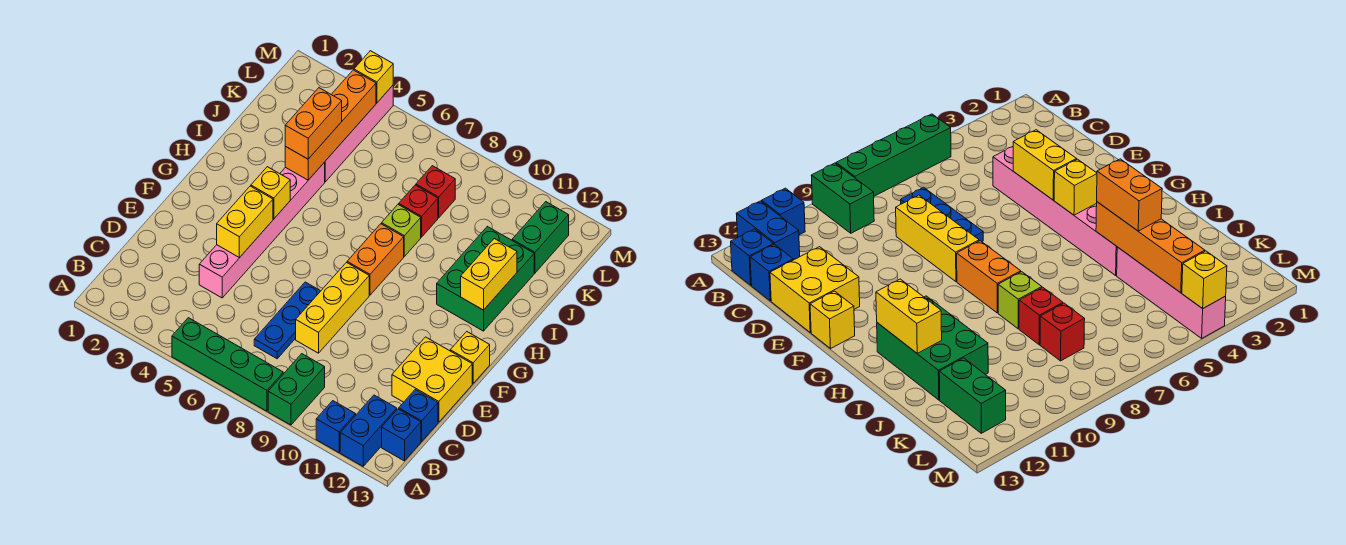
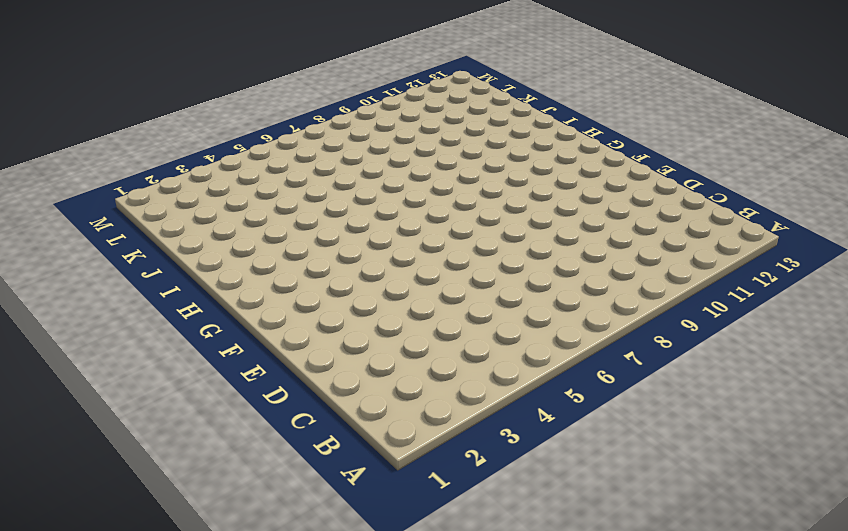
none -> green 1x4 brick [172,318,283,411]
none -> green 1x2 brick [268,354,325,425]
none -> blue 1x1 brick [316,401,356,453]

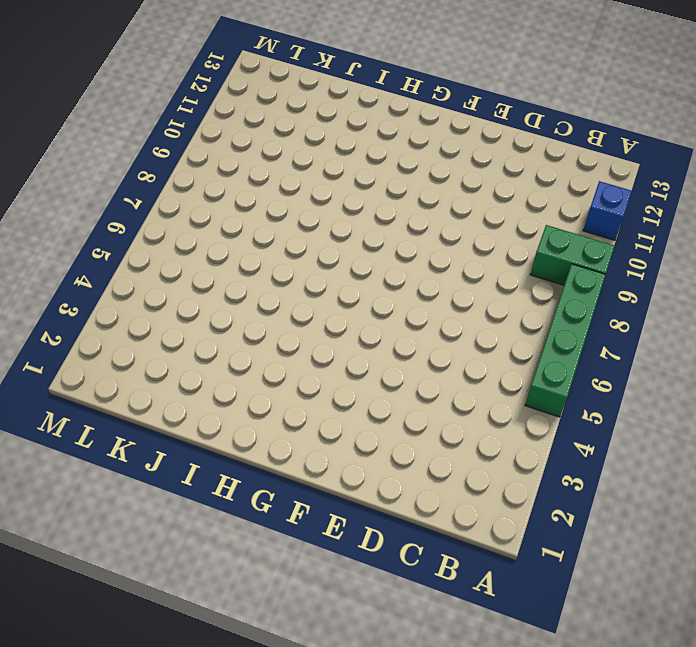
none -> blue 1x2 brick [340,395,397,466]
none -> blue 1x1 brick [382,409,421,461]
none -> blue 1x3 plate [254,282,320,359]

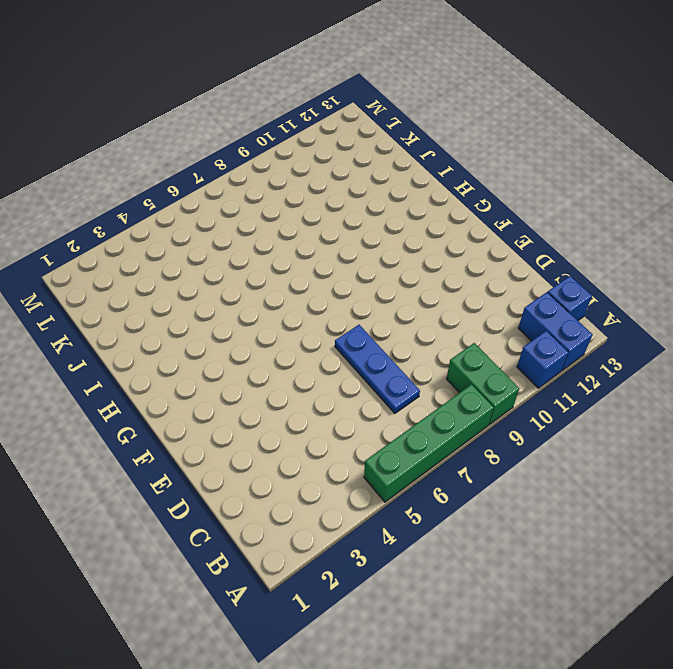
none -> blue 1x1 brick [399,390,438,441]
none -> pink 1x6 brick [199,162,325,298]
none -> yellow 1x3 brick [296,263,369,353]

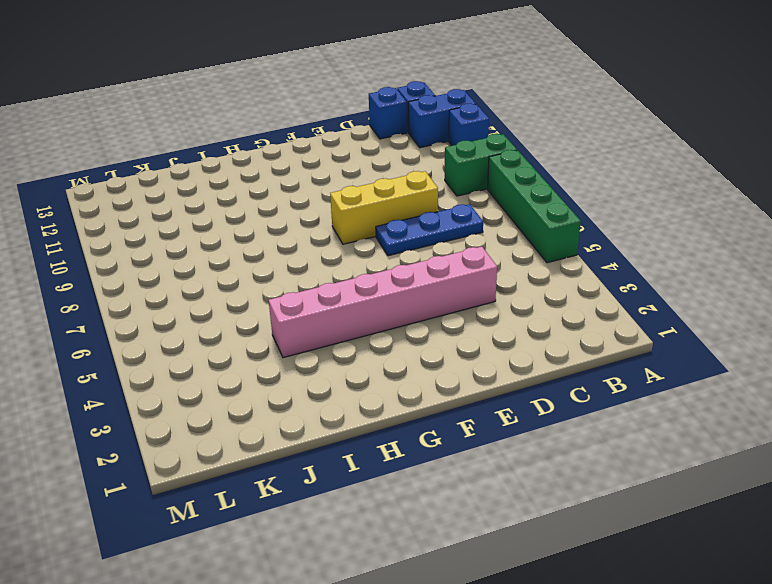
none -> yellow 2x2 brick [392,337,472,422]
none -> yellow 1x1 brick [450,332,490,383]
none -> orange 1x2 brick [347,224,404,295]

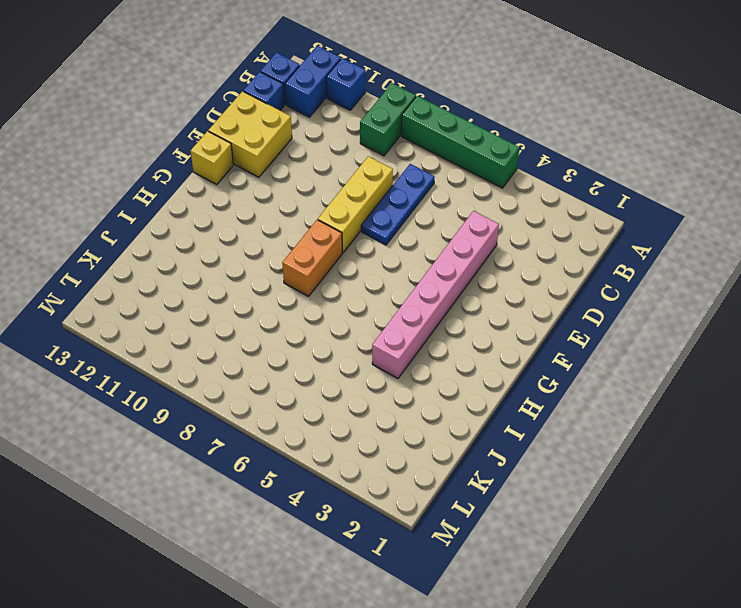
none -> green 2x3 brick [437,226,534,331]
none -> lime 1x1 brick [382,204,421,256]
none -> pink 1x4 brick [325,86,393,182]

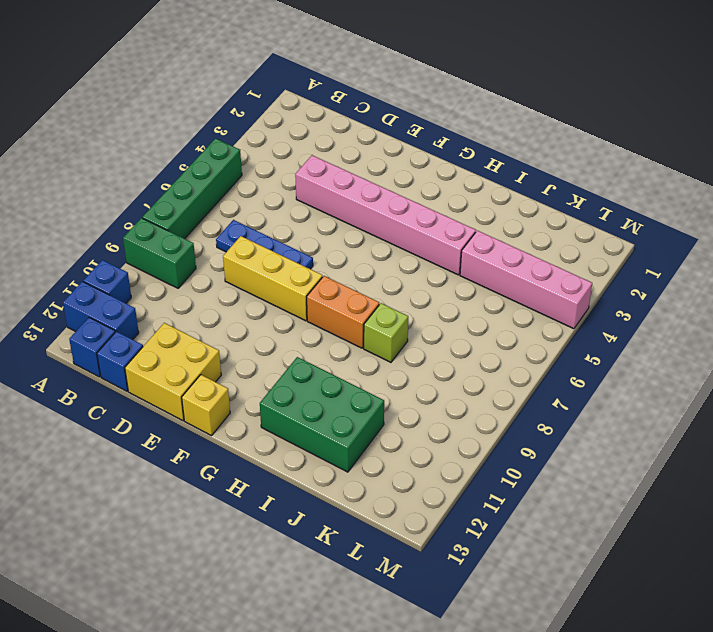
none -> red 1x1 brick [399,185,438,237]
none -> red 1x1 brick [416,166,455,218]
none -> green 1x2 brick [512,202,569,273]

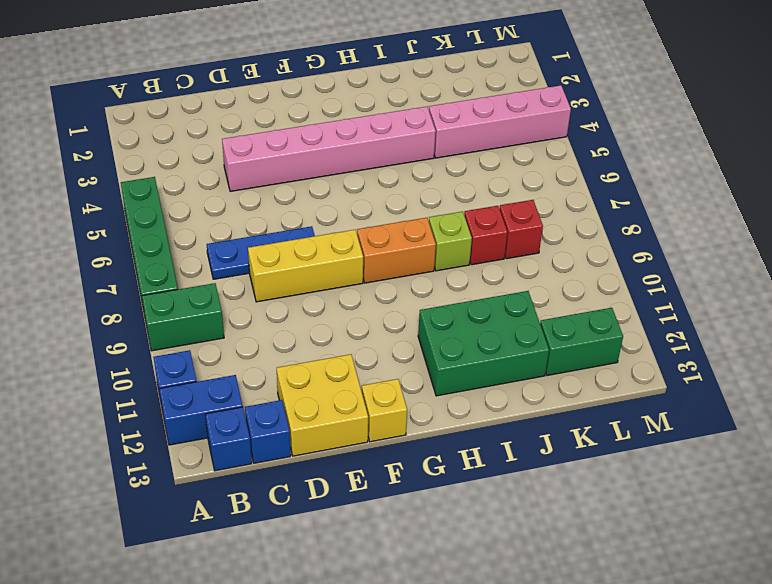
none -> yellow 1x2 brick [217,186,273,258]
none -> yellow 1x1 brick [251,167,290,219]
none -> yellow 1x2 brick [461,239,517,310]

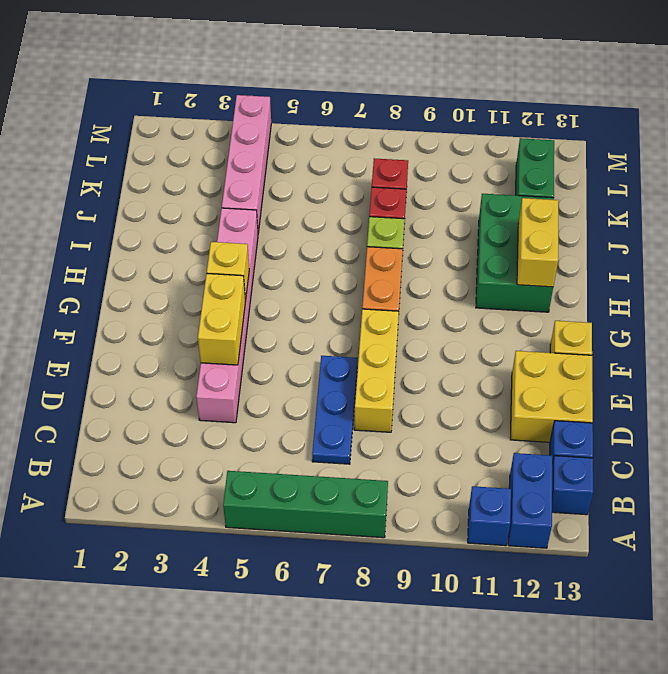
none -> green 1x2 brick [268,354,325,425]
none -> orange 1x4 brick [285,70,376,180]
none -> yellow 1x1 brick [354,51,393,103]

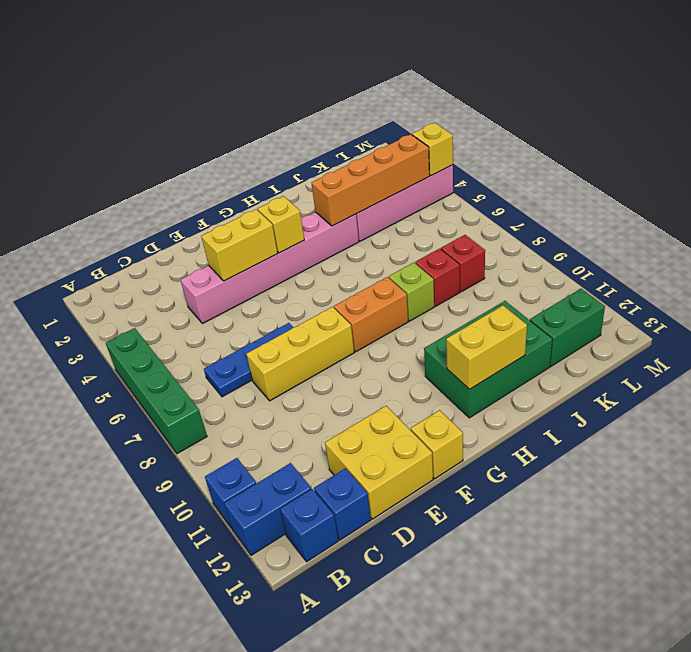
none -> green 1x2 brick [268,354,325,425]
none -> orange 1x2 brick [285,88,342,159]

